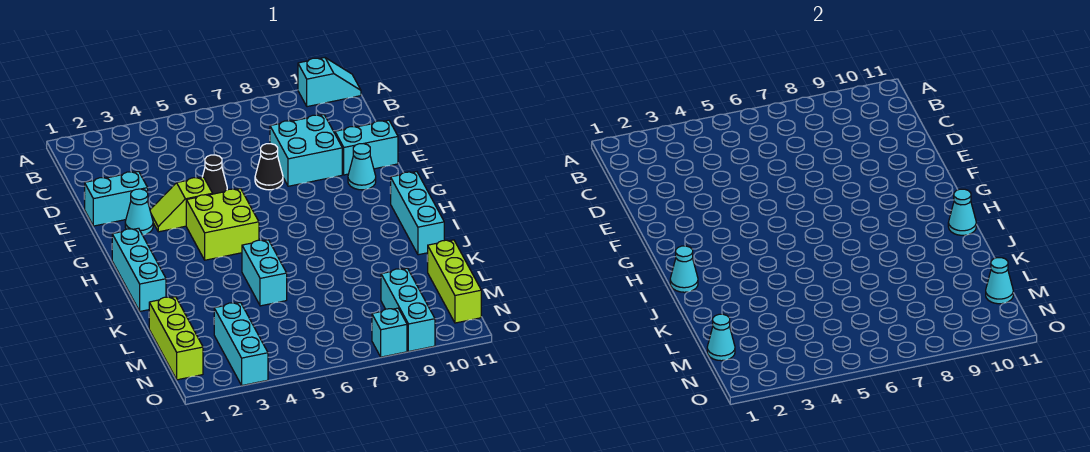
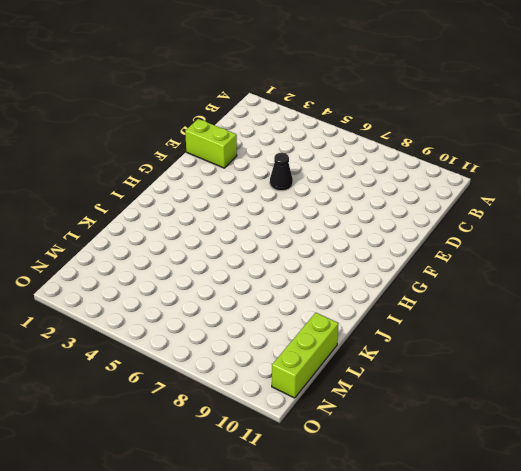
lime 1x2 brick [185,119,237,168] -> cyan 1x2 brick [84,171,148,226]
none -> cyan 1x2 slope [298,58,361,107]
none -> cyan 2x2 brick [270,115,342,186]
none -> black 1x1 cone [255,144,283,190]

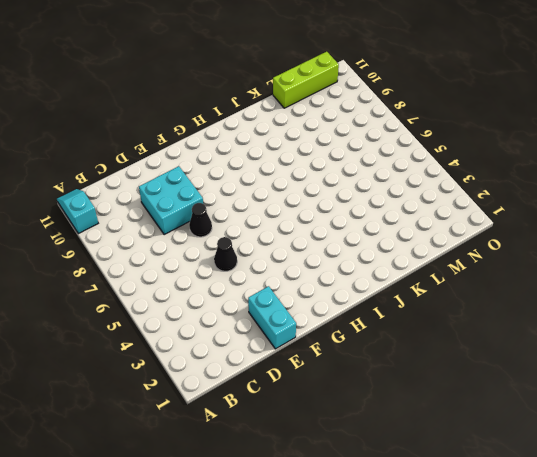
none -> cyan 1x2 brick [335,120,398,175]
none -> cyan 1x1 cone [125,189,153,235]
none -> lime 1x2 slope [150,177,213,232]

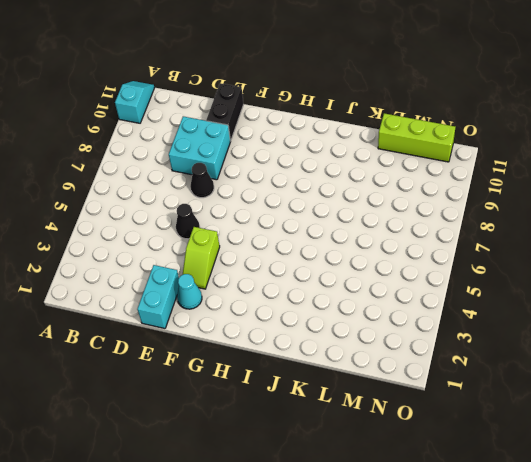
black 1x2 brick [206,83,244,141] -> cyan 1x2 brick [335,120,398,175]
none -> cyan 1x1 cone [348,144,376,190]
none -> lime 2x2 brick [186,189,259,260]
none -> cyan 1x3 brick [112,228,166,311]

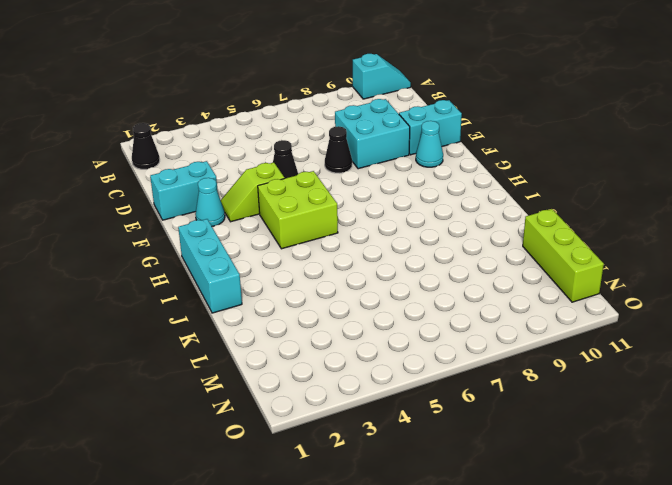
black 1x1 cone [132,123,160,169] -> none
none -> cyan 1x3 brick [391,172,444,255]
none -> cyan 1x2 brick [242,240,287,306]
none -> lime 1x3 brick [149,297,203,380]

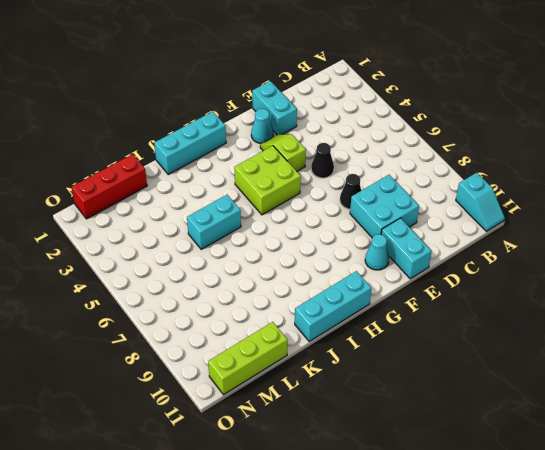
red 1x3 brick [71,154,147,219] -> lime 1x3 brick [149,297,203,380]
none -> cyan 1x3 brick [214,302,268,385]
none -> cyan 1x3 brick [381,268,435,351]
none -> cyan 1x1 brick [372,308,407,357]

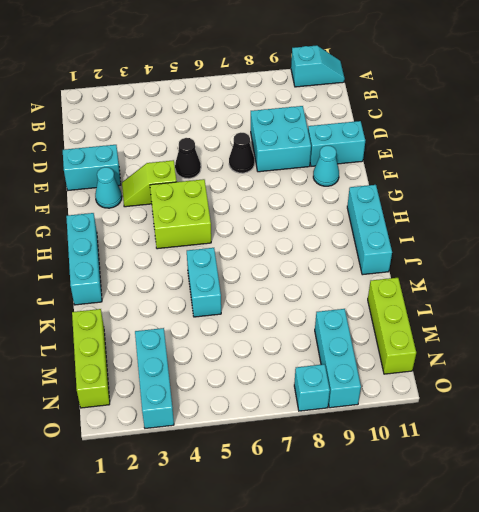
none -> cyan 1x1 cone [670,246,698,292]
none -> cyan 1x1 cone [948,189,976,235]
none -> cyan 1x1 cone [707,314,735,361]

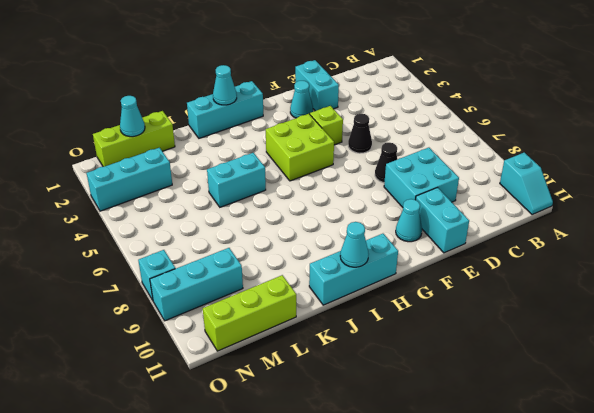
none -> cyan 1x1 cone [986,258,1013,304]

